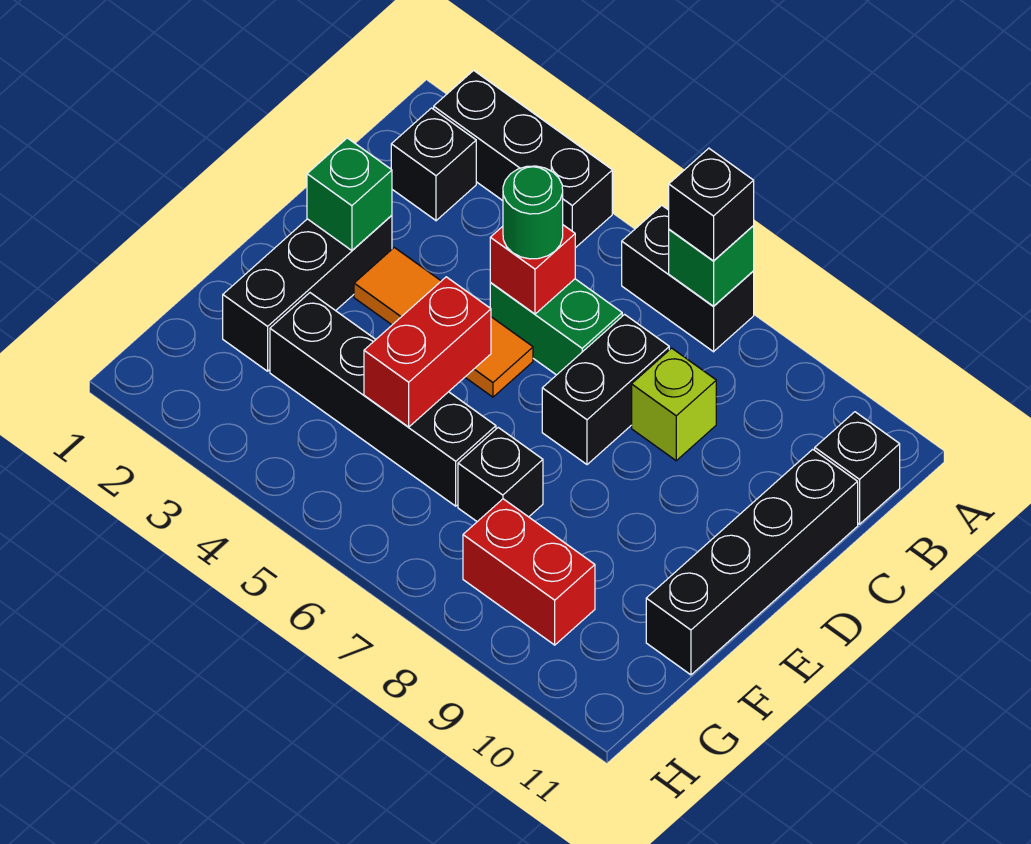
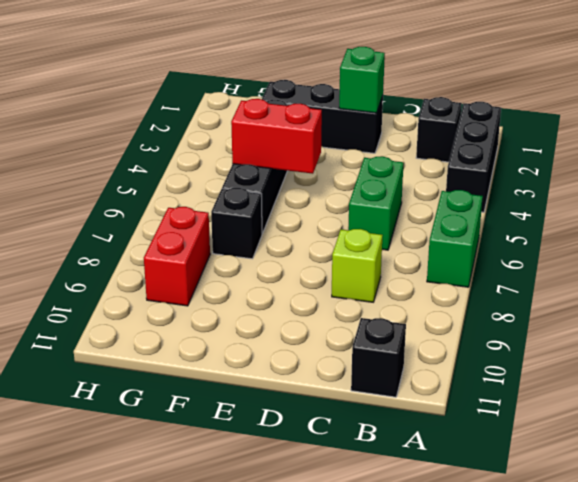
green 1x2 brick [427,190,483,287] -> black 1x2 brick [622,205,754,352]
none -> black 1x2 brick [542,314,669,465]
none -> black 1x4 brick [646,449,858,675]
none -> orange 1x3 tile [354,247,533,397]

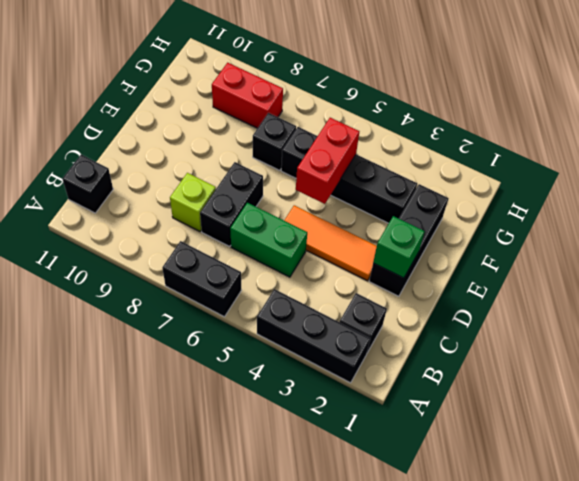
none -> black 1x4 brick [646,449,858,675]
none -> green 1x1 brick [669,226,754,306]
none -> red 1x1 brick [490,225,575,314]

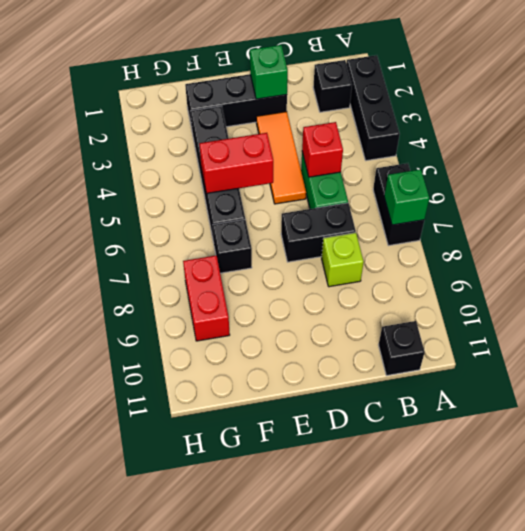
none -> black 1x4 brick [646,449,858,675]
none -> black 1x1 brick [669,148,754,261]
none -> green 1x1 round brick [503,166,563,259]

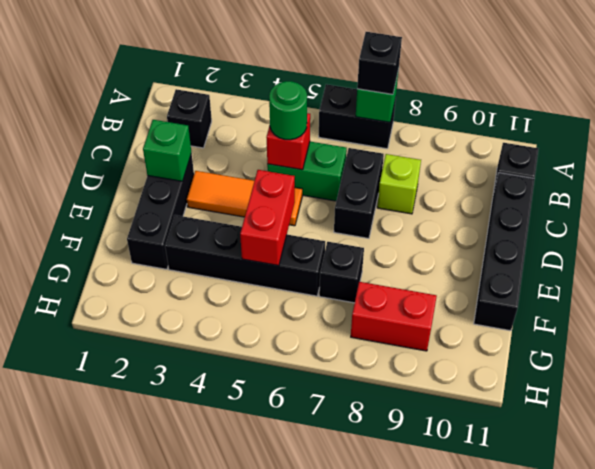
none -> black 1x3 brick [434,70,612,248]

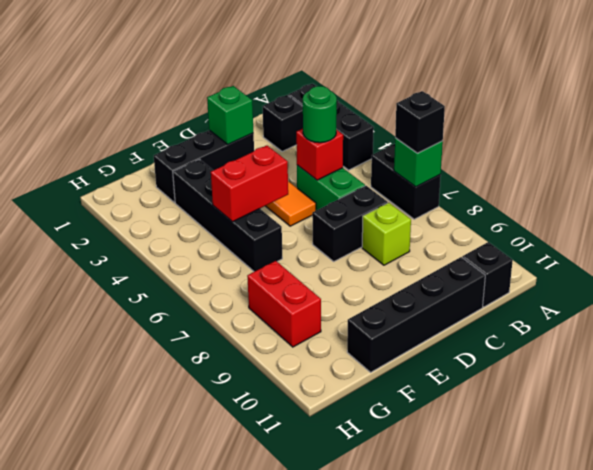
none -> black 1x1 brick [458,428,543,522]

